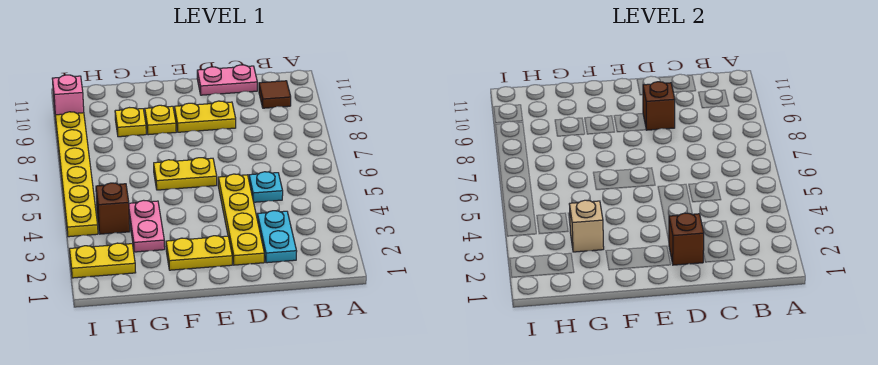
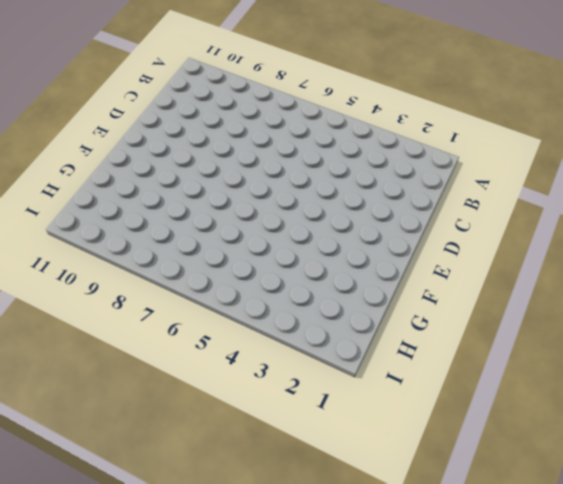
none -> brown 1x1 tile [259,81,291,108]
none -> cyan 1x2 plate [257,211,297,263]
none -> cyan 1x1 plate [249,172,283,202]

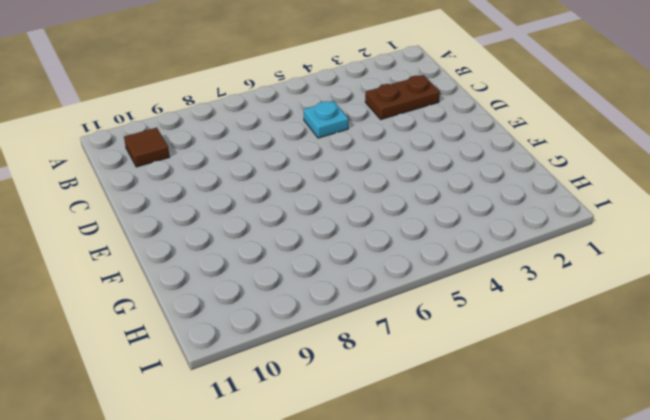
brown 1x2 plate [365,75,440,119] -> cyan 1x2 plate [257,211,297,263]
none -> pink 1x2 plate [197,65,257,95]
none -> yellow 1x4 plate [218,174,264,265]
none -> yellow 1x2 plate [175,101,236,132]

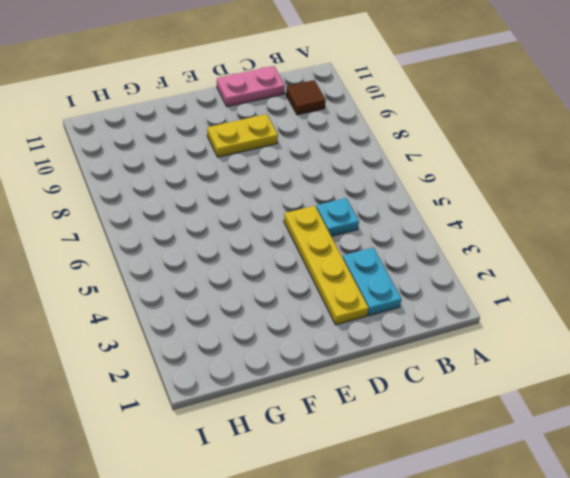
none -> yellow 1x2 plate [166,236,232,270]
none -> yellow 1x2 plate [154,158,217,190]
none -> yellow 1x1 plate [145,105,176,135]

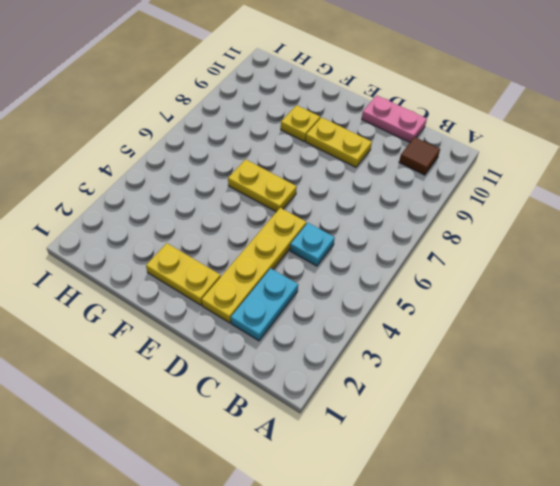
none -> pink 1x2 plate [129,200,165,252]
none -> yellow 1x1 plate [115,108,146,137]
none -> yellow 1x2 plate [70,243,136,278]

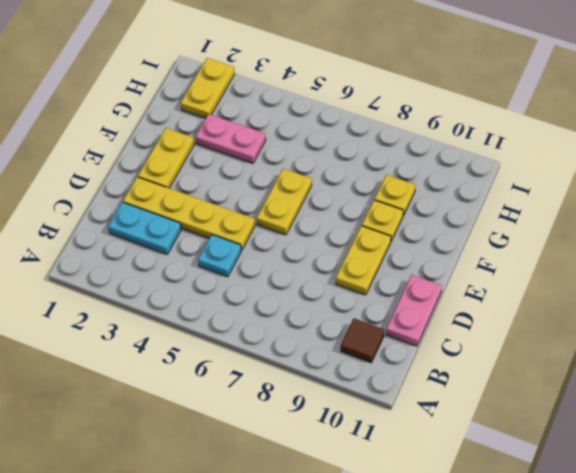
none -> brown 1x1 brick [96,183,130,234]
none -> yellow 1x6 plate [55,112,98,237]
none -> pink 1x1 brick [52,75,84,120]

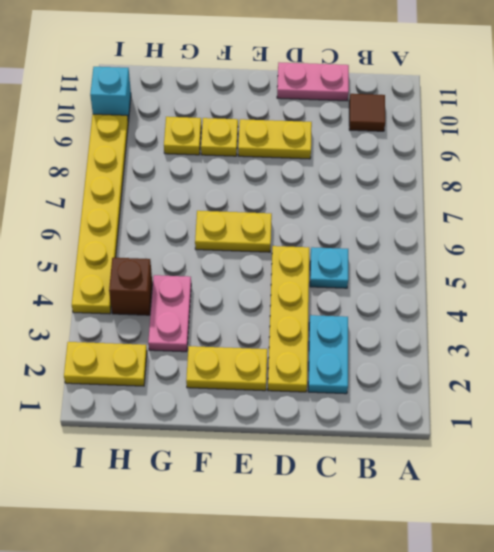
cyan 1x1 brick [90,67,131,122] -> pink 1x1 brick [52,75,84,120]
none -> brown 1x1 brick [669,213,704,265]
none -> brown 1x1 brick [643,82,675,130]
none -> tan 1x1 brick [569,200,604,252]

